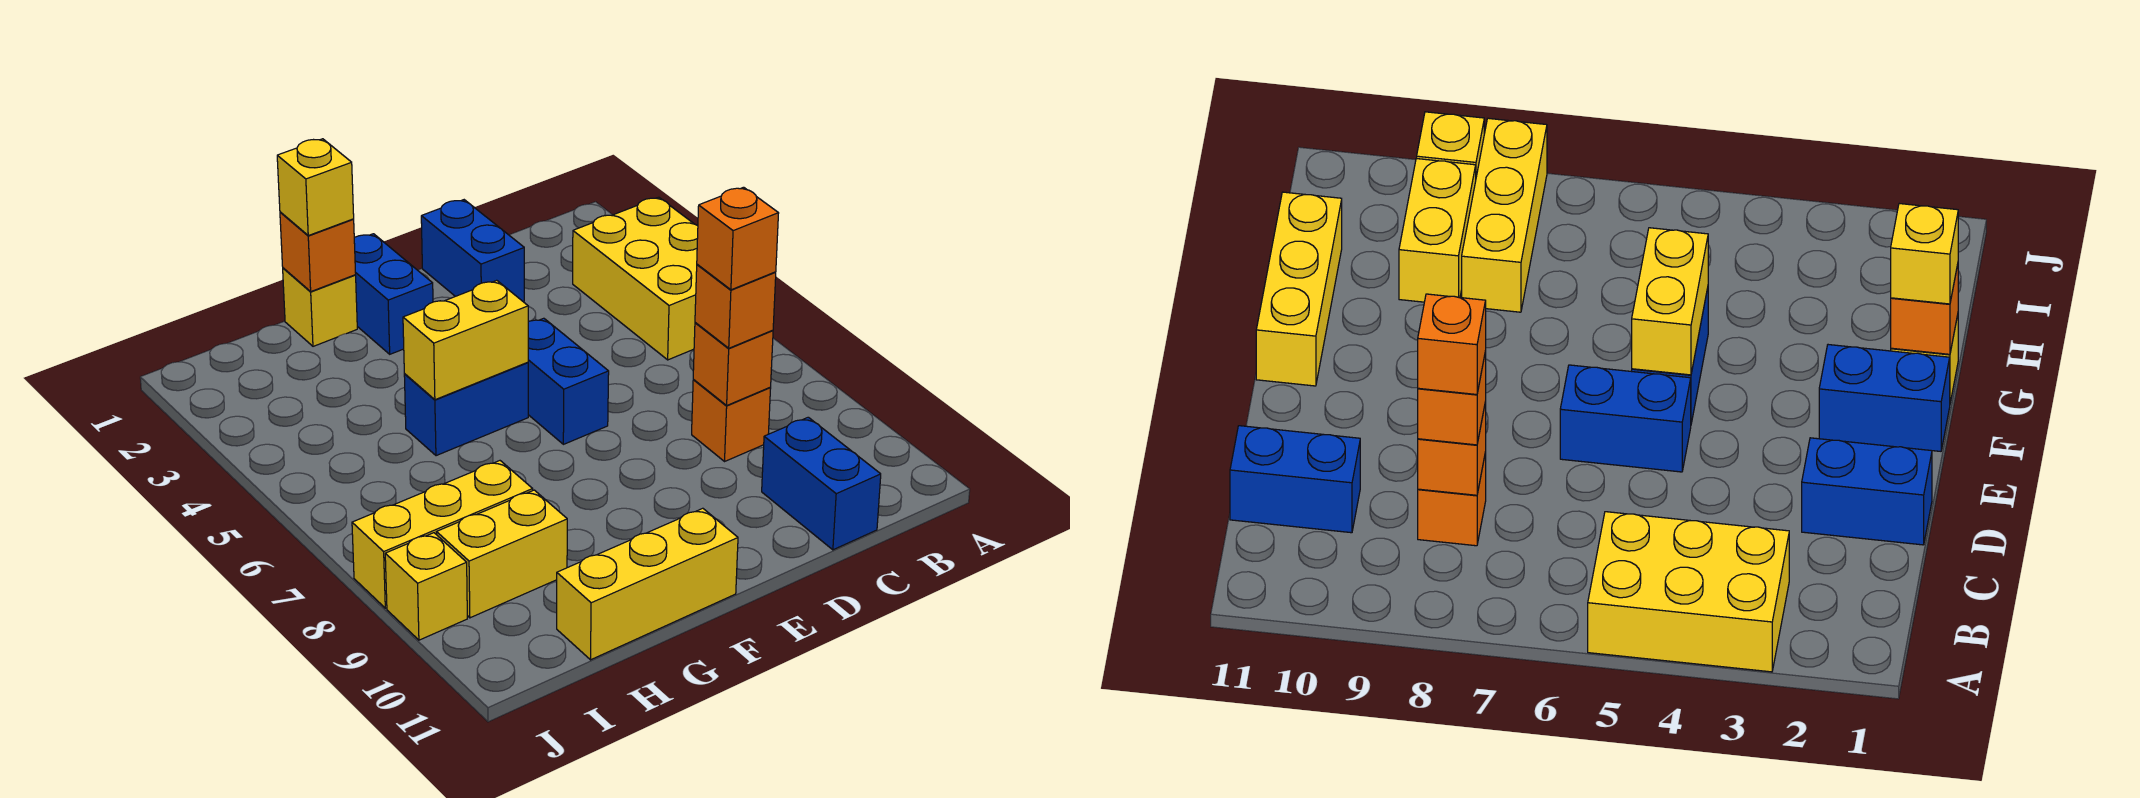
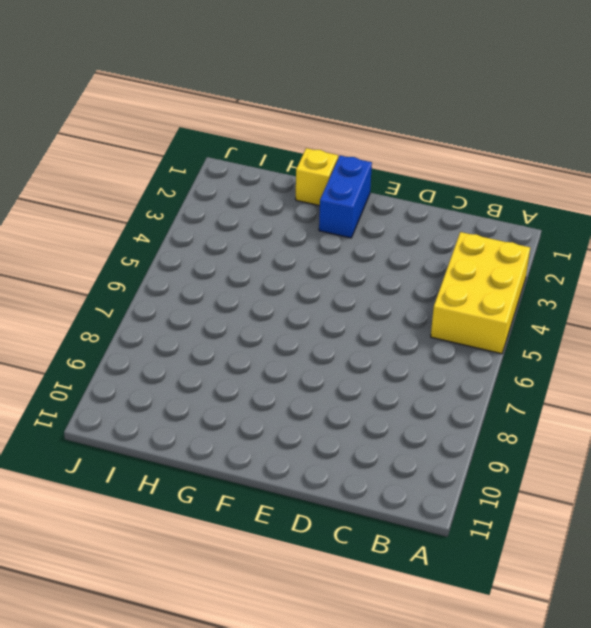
none -> orange 1x1 brick [692,380,771,461]
none -> blue 1x2 brick [762,417,881,550]
none -> blue 1x2 brick [421,200,524,302]

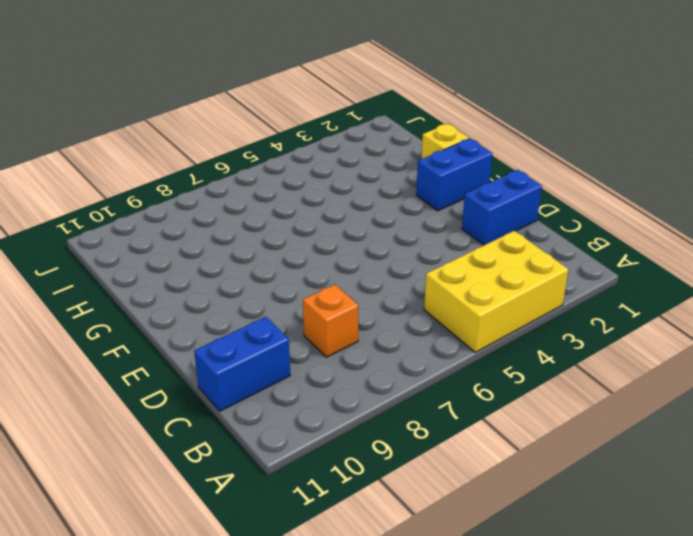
none -> blue 1x2 brick [528,318,609,444]
none -> blue 1x2 brick [404,362,528,456]
none -> yellow 1x3 brick [557,508,738,660]

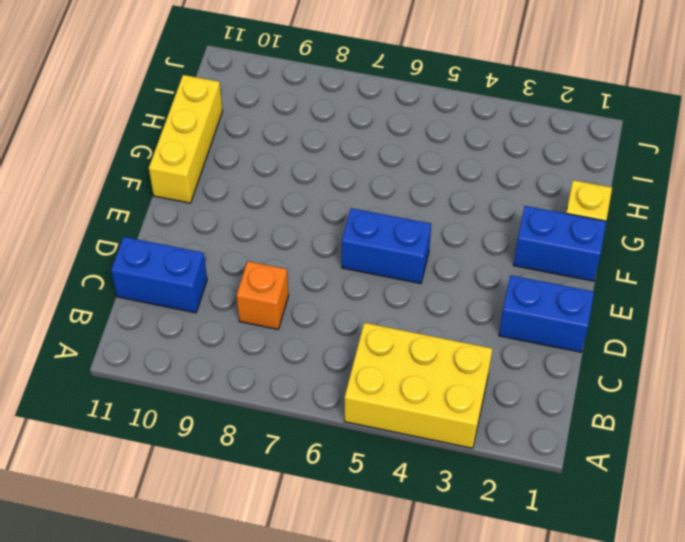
none -> blue 1x2 brick [404,362,528,456]
none -> yellow 1x3 brick [352,461,533,608]
none -> yellow 1x2 brick [437,490,567,618]

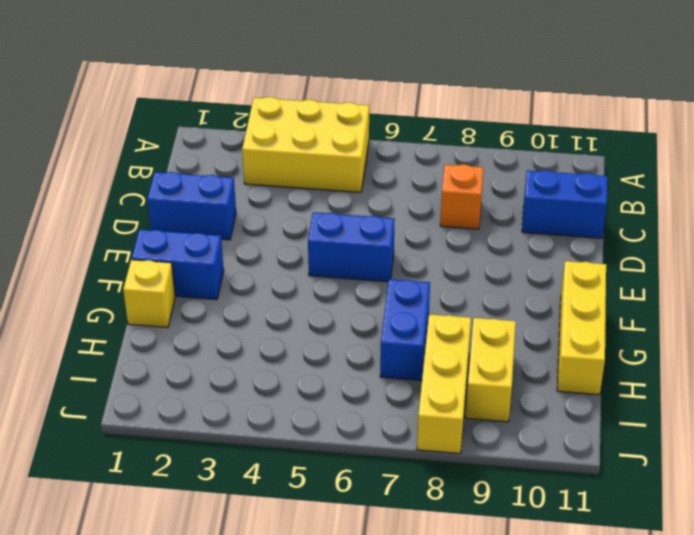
blue 1x2 brick [380,279,430,381] -> blue 1x2 brick moved to [404,362,528,456]
none -> yellow 1x1 brick [385,533,467,640]
none -> orange 1x1 brick [693,323,773,405]
none -> yellow 1x2 brick [403,280,528,400]

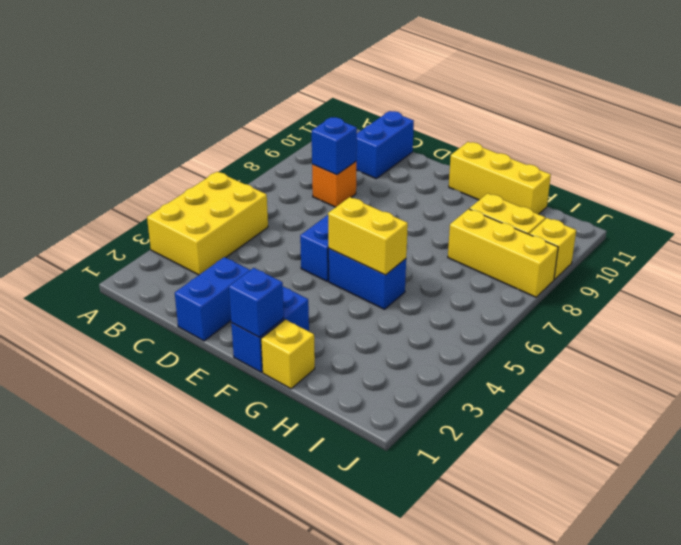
blue 1x1 brick [312,117,357,175] -> orange 1x1 brick [693,323,773,405]
blue 1x1 brick [229,268,284,337] -> none
none -> orange 1x1 brick [280,212,356,291]
none -> orange 1x1 brick [695,264,776,348]
none -> yellow 1x1 brick [277,139,354,236]

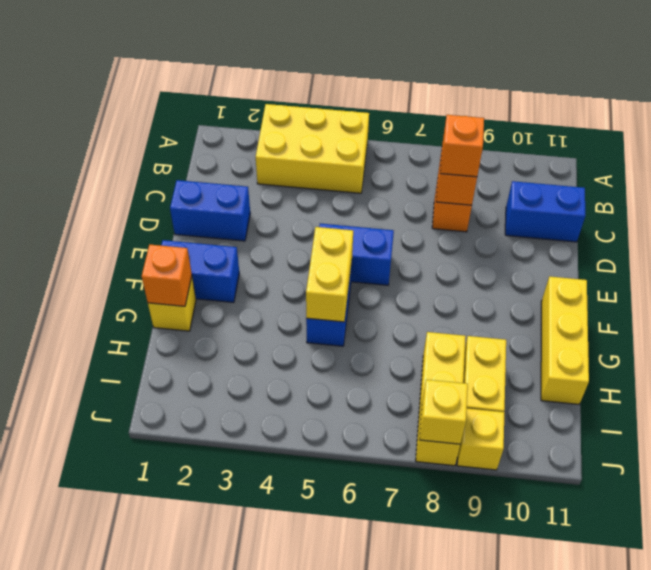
yellow 1x1 brick [419,380,468,444] -> yellow 1x1 brick moved to [277,139,354,236]
none -> orange 1x1 brick [697,187,779,290]

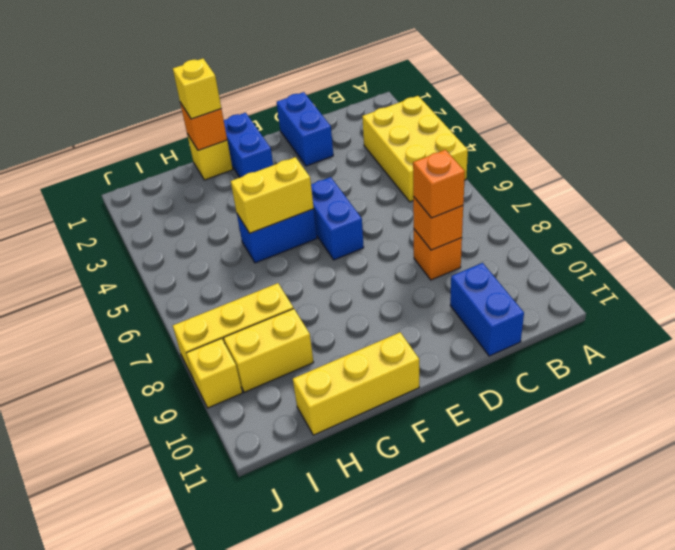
none -> orange 1x1 brick [697,187,779,290]

